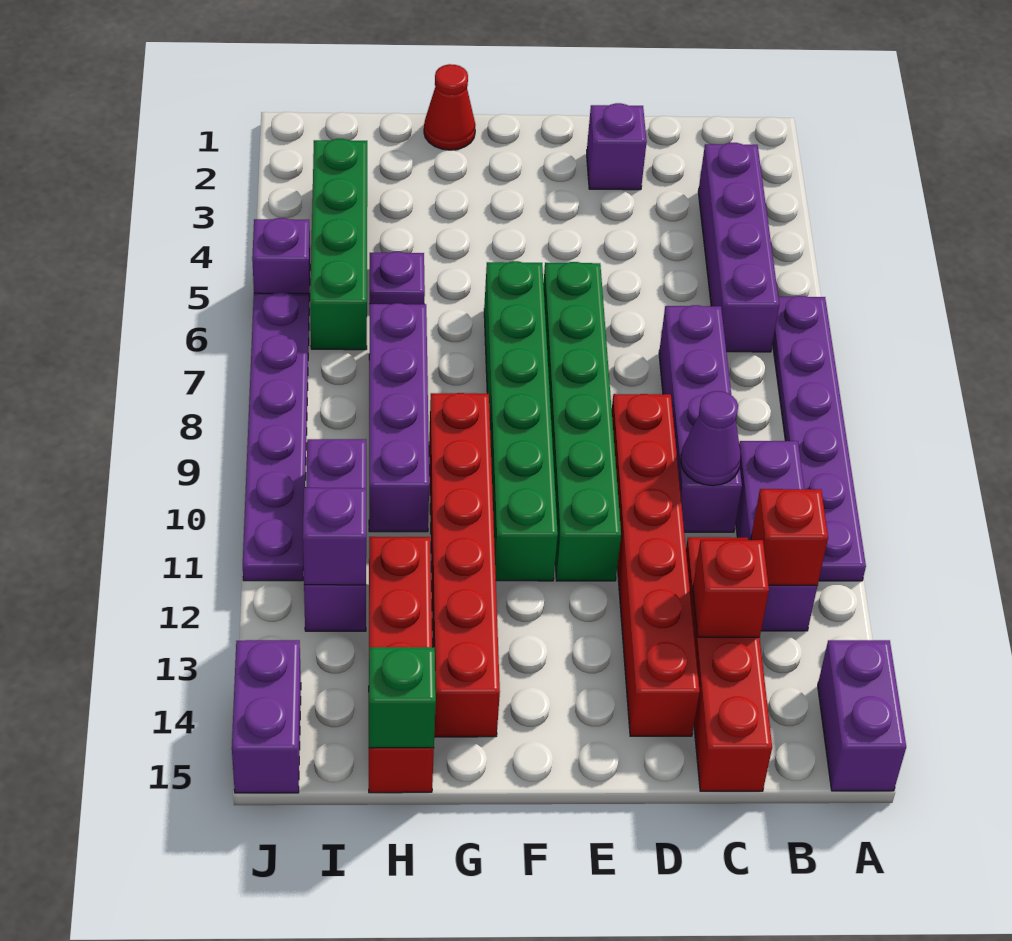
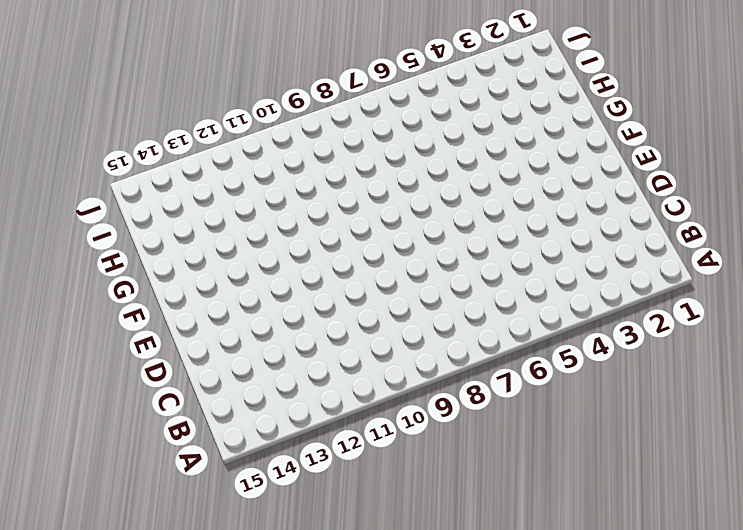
none -> purple 1x6 plate [773,296,866,581]
none -> purple 1x2 brick [818,640,906,791]
none -> purple 1x4 brick [698,143,779,352]

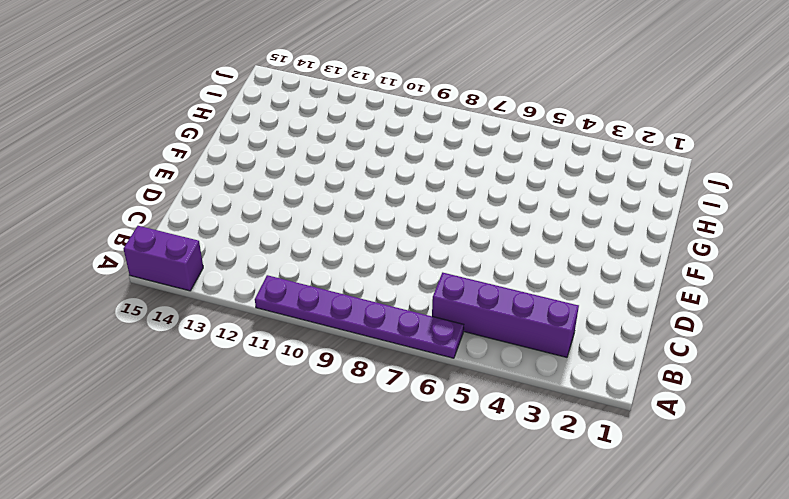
none -> purple 1x3 brick [736,441,817,631]
none -> purple 1x4 brick [659,305,742,532]
none -> red 1x4 brick [686,537,772,791]

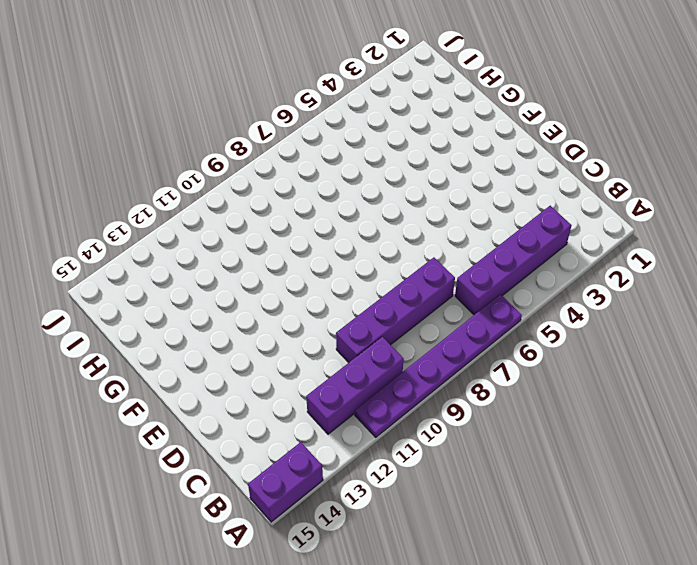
none -> red 1x4 brick [686,537,772,791]
none -> purple 1x1 brick [587,103,647,190]
none -> red 1x6 brick [612,394,700,736]

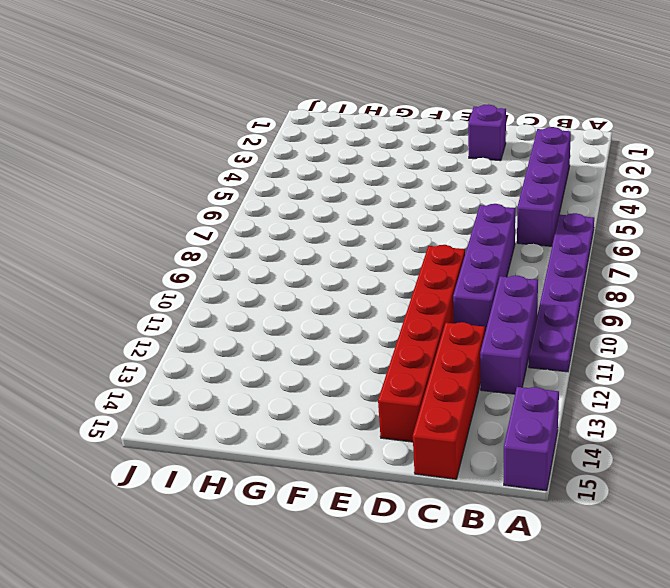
none -> green 1x6 brick [543,262,621,581]
none -> green 1x6 brick [484,261,558,581]
none -> red 1x1 cone [424,64,475,150]

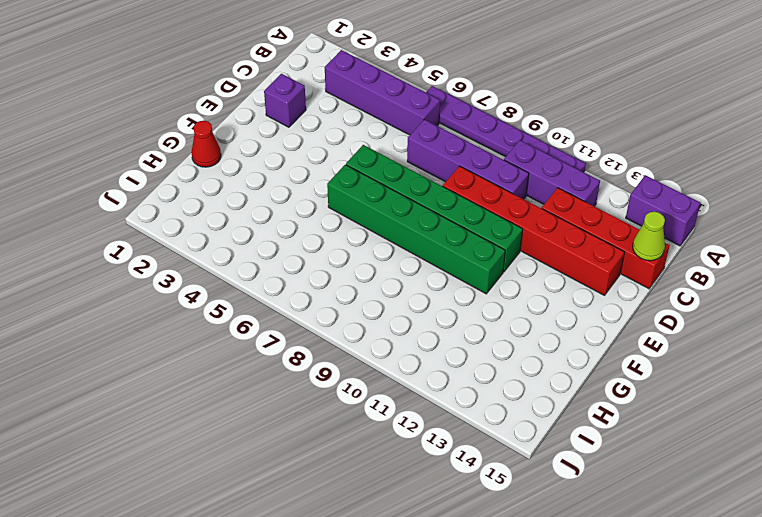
lime 1x1 cone [633,212,665,261] -> none
none -> red 1x6 brick [429,393,500,737]
none -> purple 1x1 plate [370,252,425,304]
none -> purple 1x4 brick [369,303,429,532]

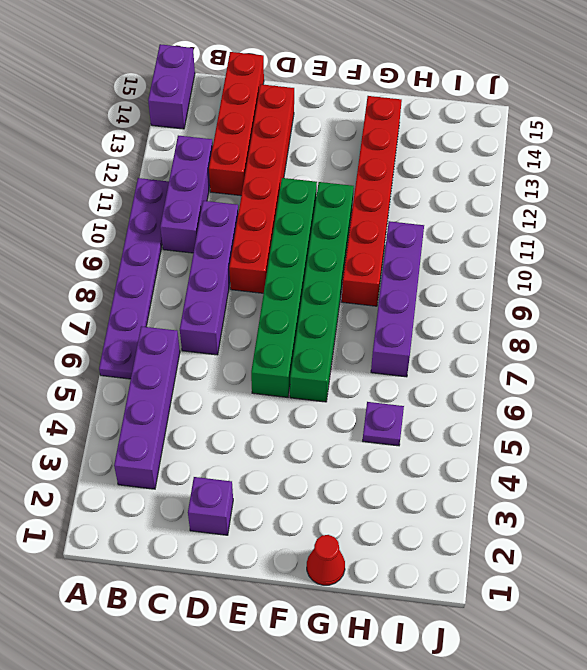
none -> red 1x4 brick [369,537,434,793]
none -> green 1x4 brick [310,139,367,350]
none -> purple 1x3 brick [304,439,366,631]

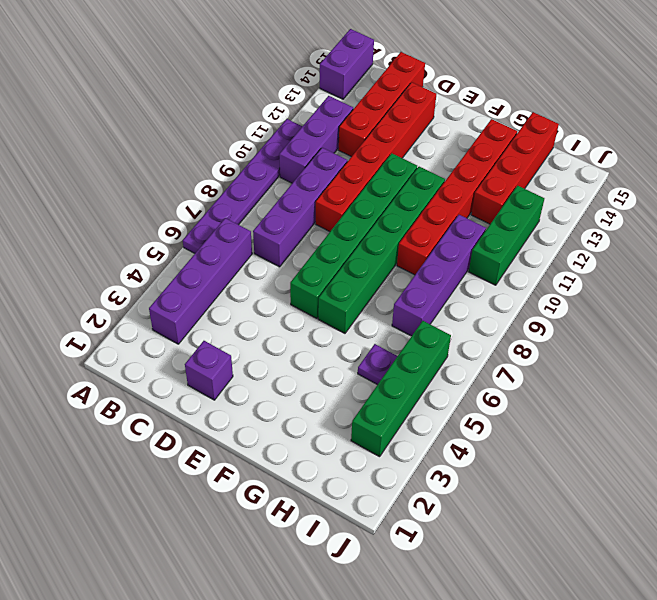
green 1x3 brick [469,186,544,285] -> purple 1x3 brick [304,439,366,631]
none -> red 1x1 cone [424,64,475,150]
none -> purple 1x1 brick [252,218,310,300]
none -> purple 1x6 plate [243,292,309,581]

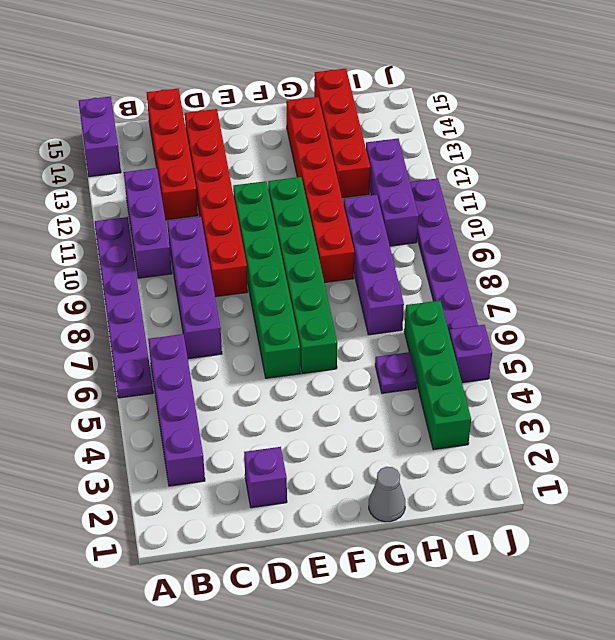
grey 1x1 cone [369,467,405,522] -> red 1x1 cone [424,64,475,150]
none -> purple 1x2 brick [232,640,301,793]
none -> red 1x1 brick [751,489,828,585]
none -> purple 1x1 cone [681,391,741,486]

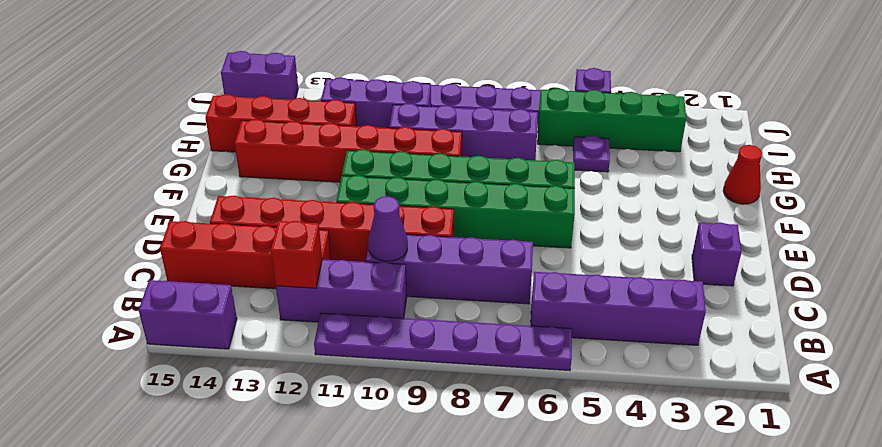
none -> red 1x1 brick [693,540,769,637]
none -> green 1x1 brick [369,647,436,748]
none -> purple 1x1 brick [303,488,366,585]

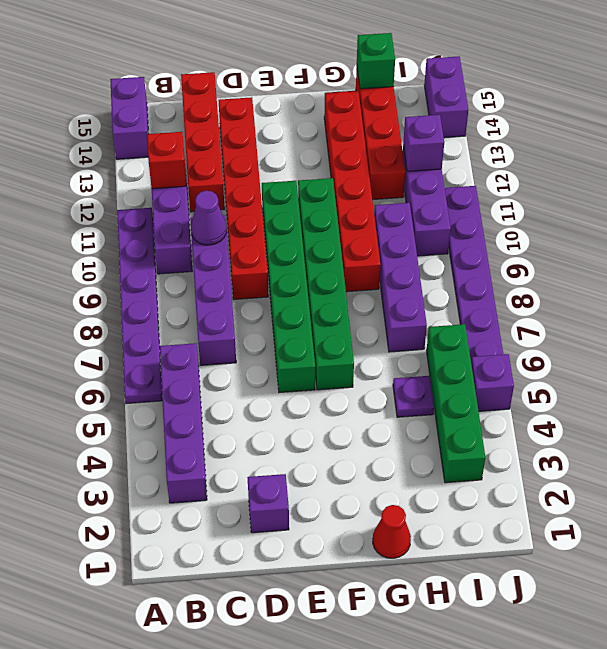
none -> red 1x1 brick [693,540,769,637]

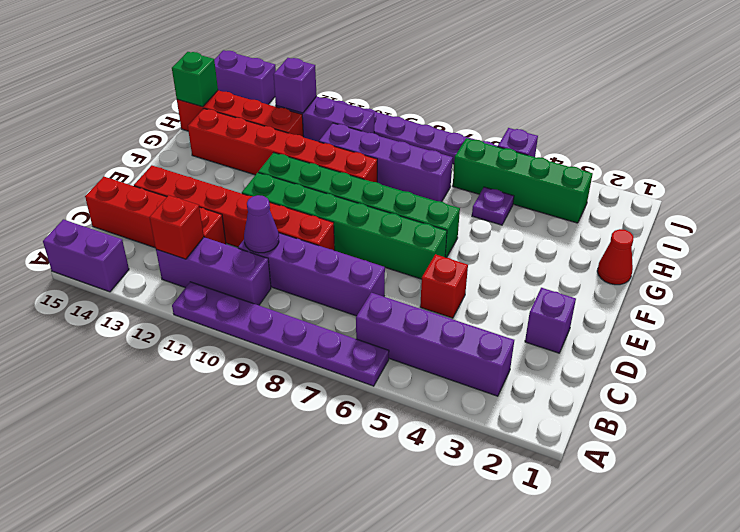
red 1x1 brick [420,254,468,318] -> red 1x1 brick moved to [693,540,769,637]

